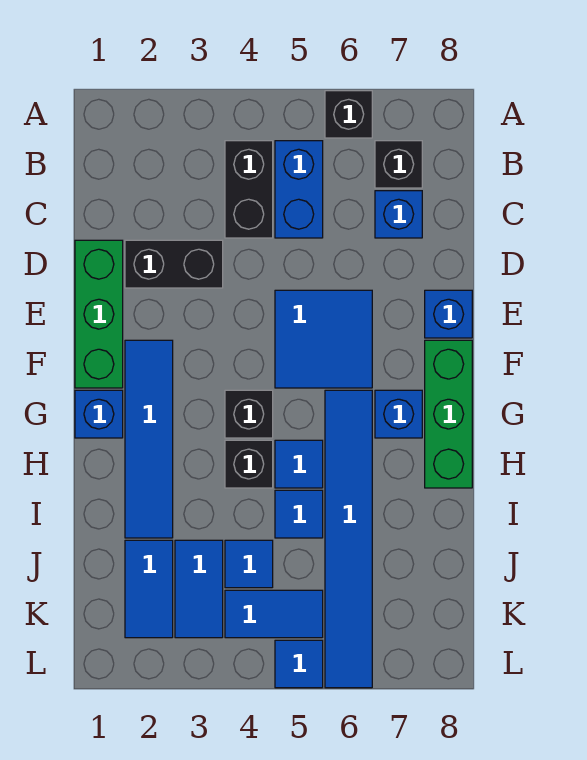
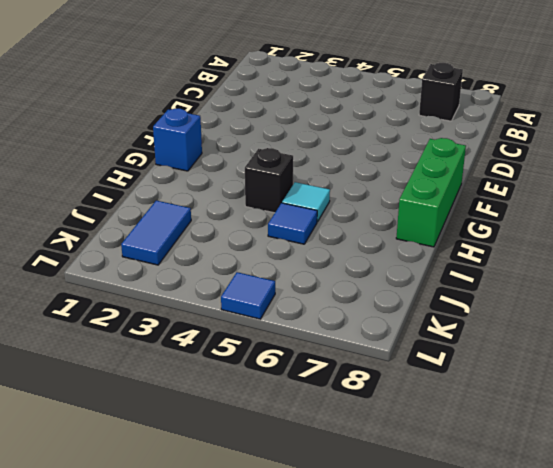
cyan 1x1 tile [282,182,330,222] -> blue 1x1 tile [275,440,323,488]
none -> black 1x1 brick [325,91,372,138]
none -> black 1x2 brick [225,141,273,238]
none -> blue 1x2 brick [275,141,323,238]

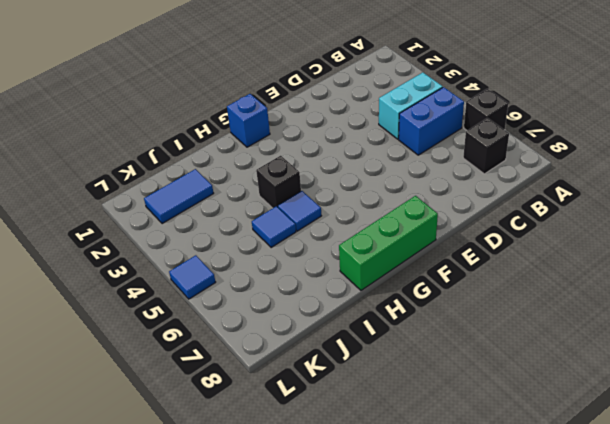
cyan 1x2 brick [379,73,443,139] -> black 1x2 brick [225,141,273,238]
none -> blue 1x1 brick [375,191,422,238]
none -> green 1x3 brick [75,240,123,388]
none -> black 1x2 brick [125,240,223,288]

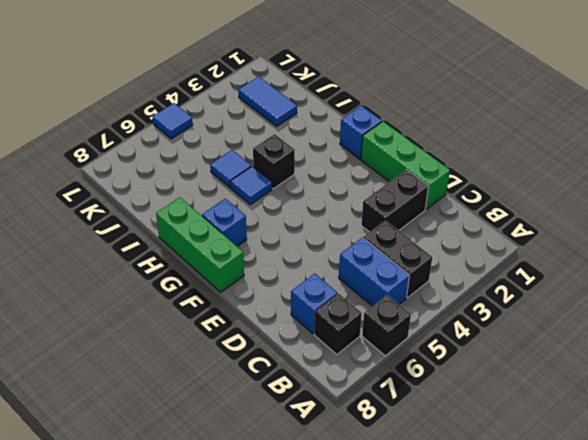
none -> blue 2x2 tile [275,290,372,388]
none -> blue 1x1 brick [425,290,472,338]
none -> blue 1x4 tile [125,340,173,538]

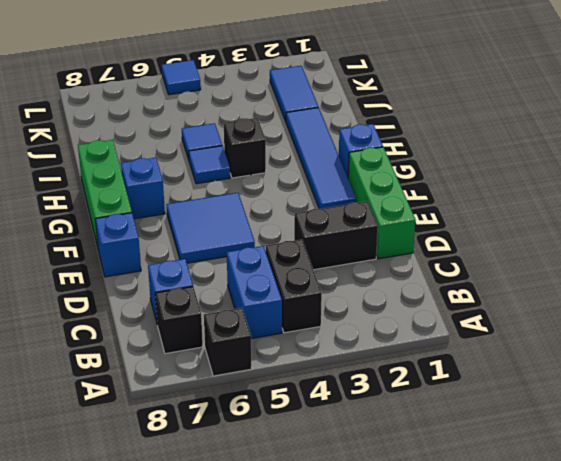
none -> black 1x1 brick [225,390,273,438]
none -> blue 1x6 tile [325,390,372,688]
none -> blue 1x2 tile [175,540,223,638]

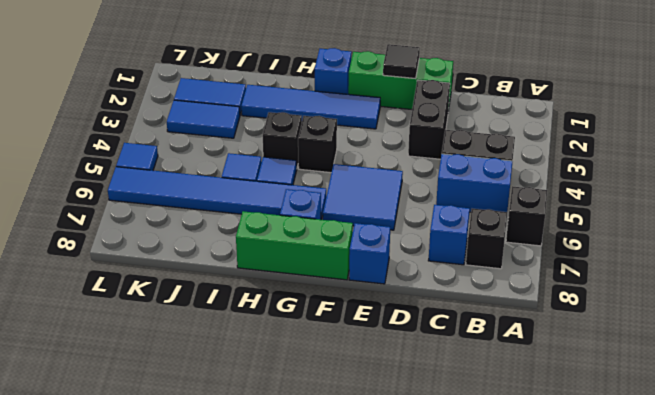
black 1x1 tile [383,44,420,78] -> none
none -> blue 1x1 tile [225,540,273,588]
none -> blue 1x2 tile [225,590,323,638]

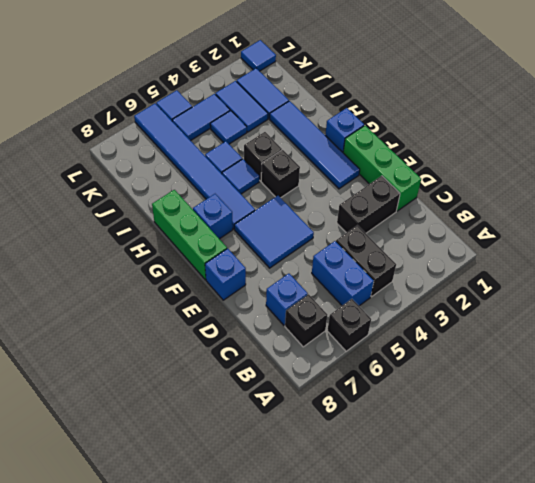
blue 1x1 tile [241,40,276,71] -> none

